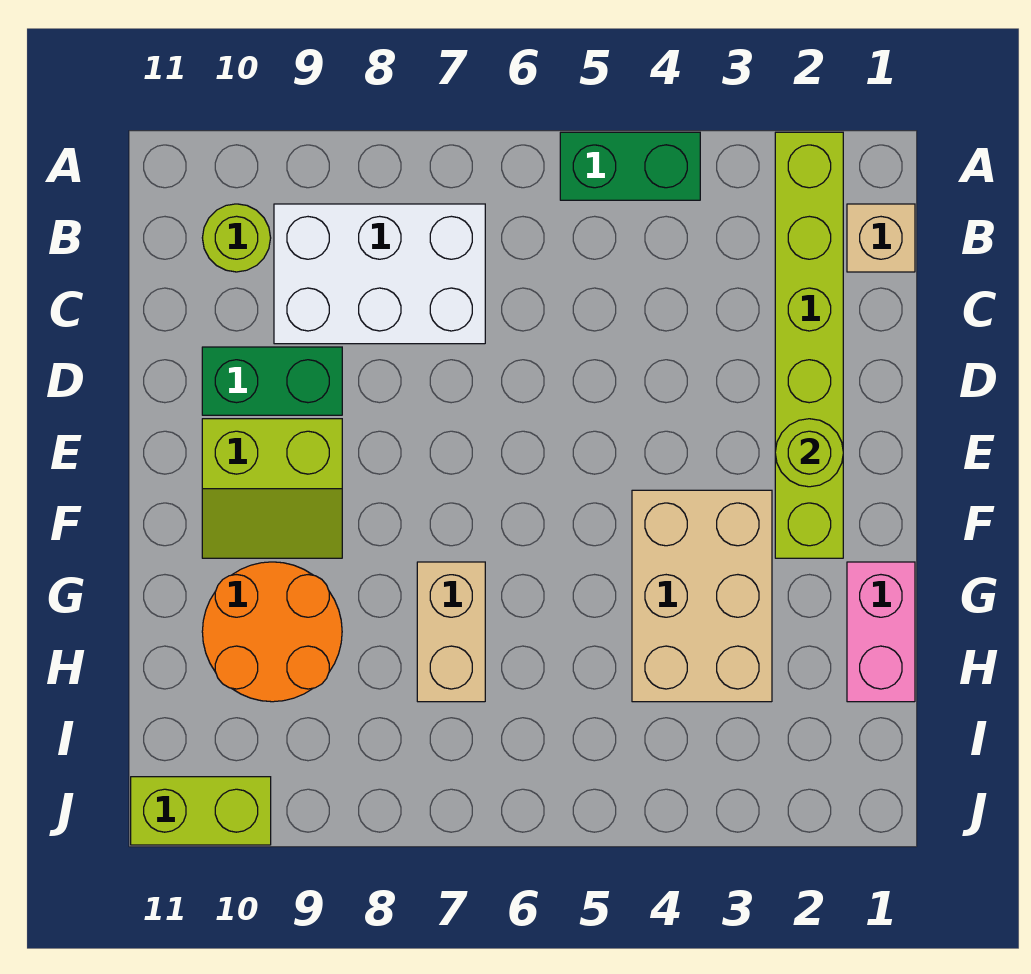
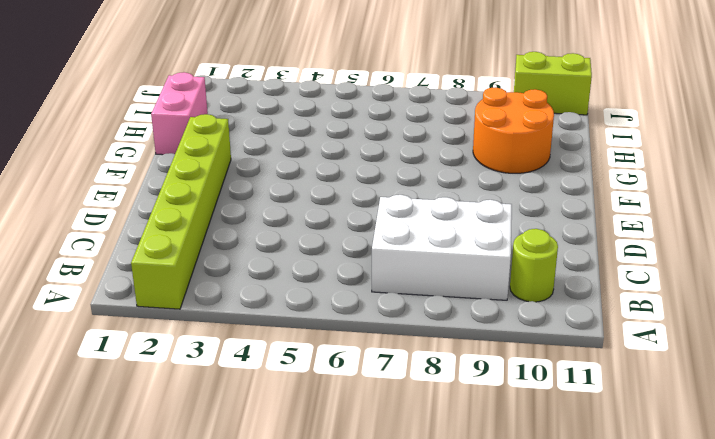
none -> green 1x2 brick [560,132,700,200]
none -> tan 1x1 brick [847,204,915,272]
none -> green 1x2 brick [202,347,342,415]

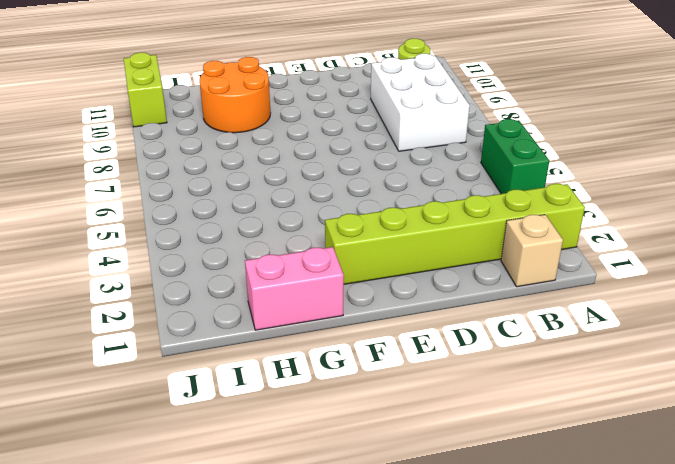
none -> green 1x2 brick [202,347,342,415]
none -> lime 2x2 slope [202,419,342,558]
none -> tan 2x3 brick [632,490,772,702]

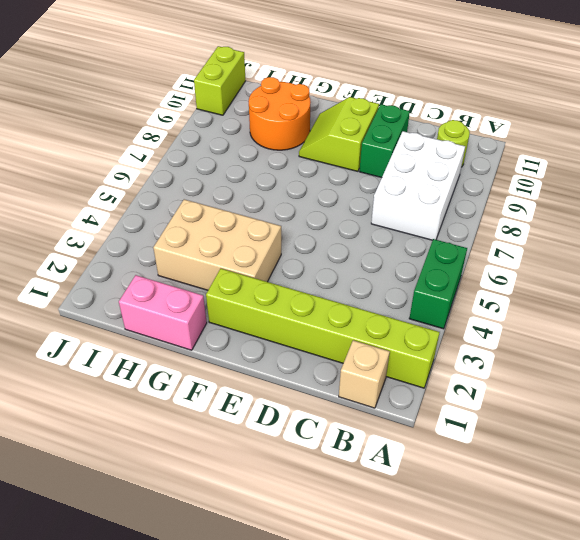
none -> tan 1x2 brick [417,562,485,702]
none -> lime 1x1 round brick [775,419,843,487]

